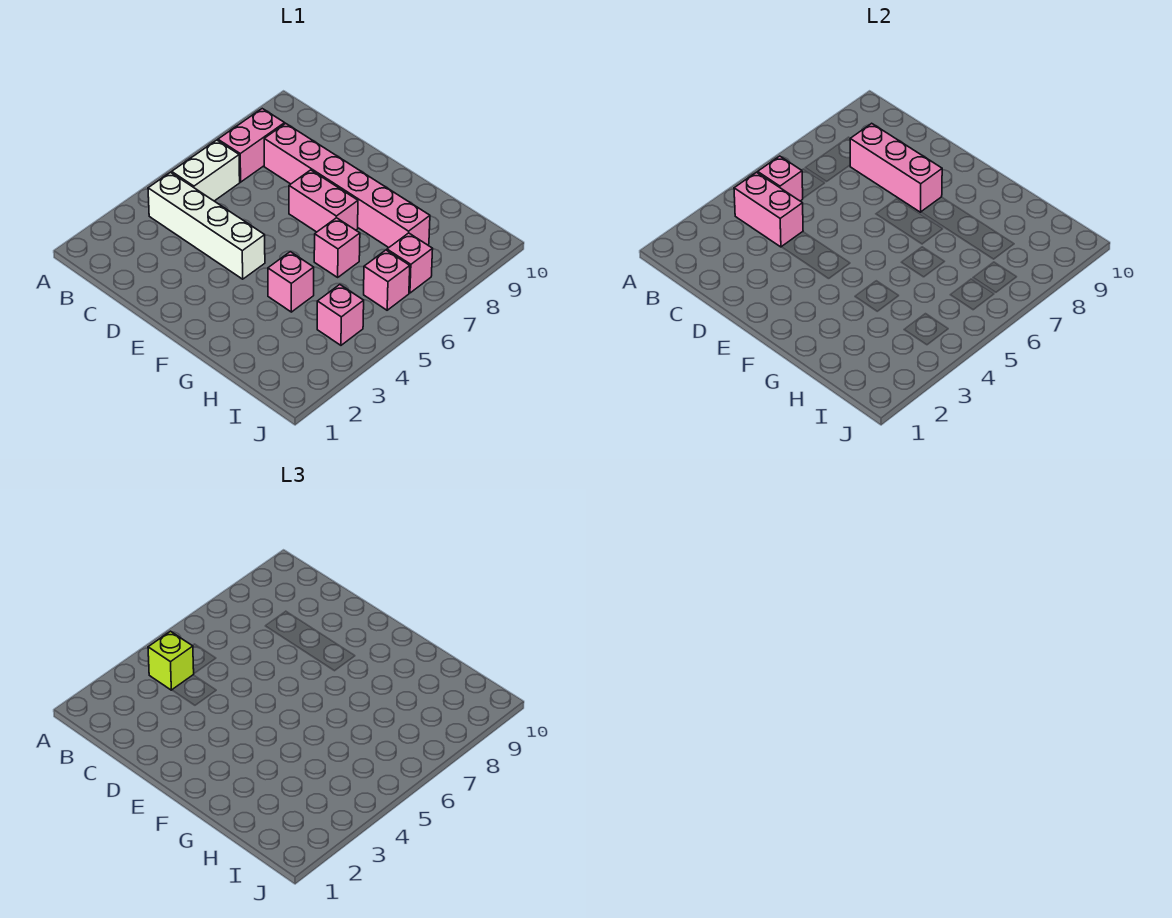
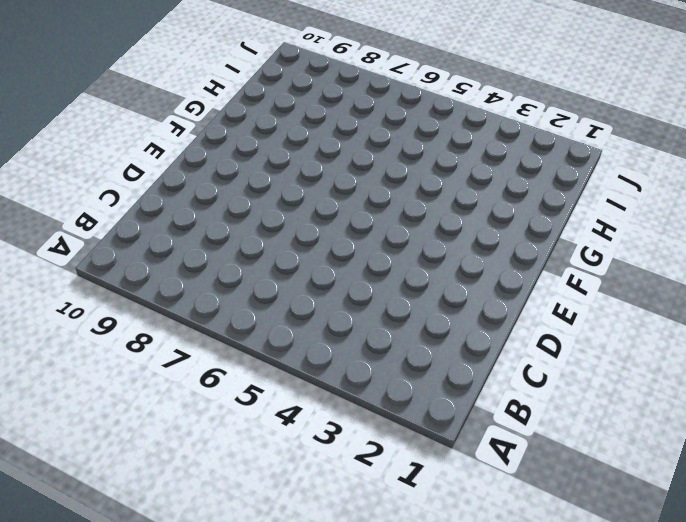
none -> white 1x4 brick [148,172,265,279]
none -> white 1x2 brick [172,140,240,201]
none -> pink 1x2 brick [218,109,285,182]

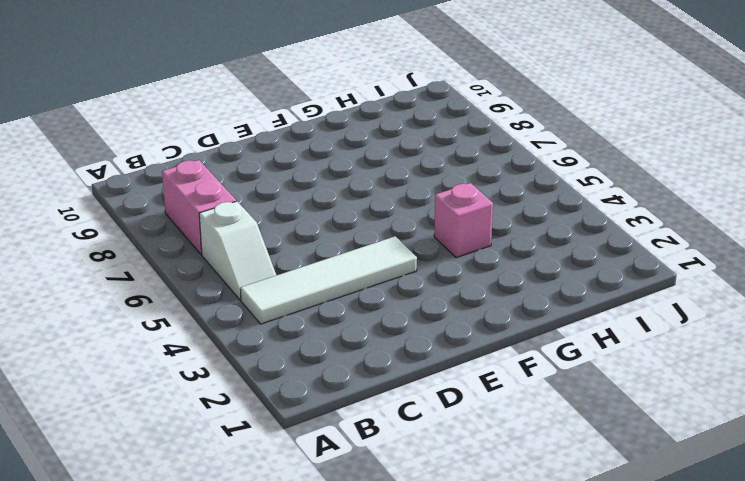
white 1x4 tile [240,236,417,324] -> white 1x4 brick [148,172,265,279]
white 1x2 slope [199,201,276,300] -> white 1x2 brick [172,140,240,201]
none -> pink 1x6 brick [264,123,430,248]
none -> pink 1x2 brick [289,170,358,232]
none -> pink 1x1 brick [314,218,360,277]

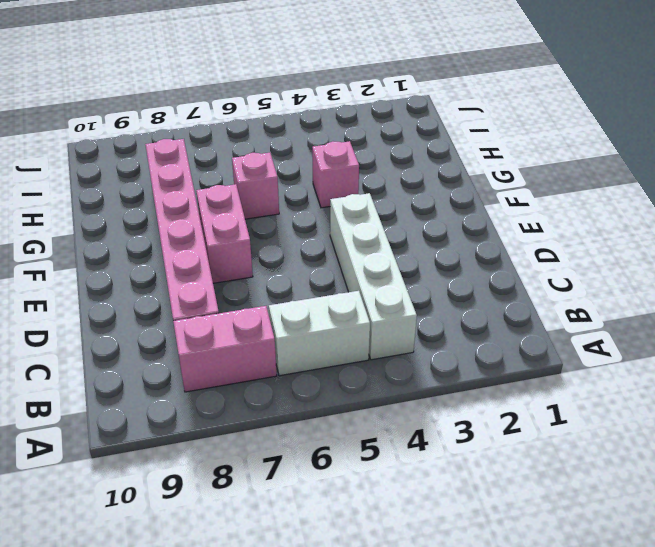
none -> pink 1x1 brick [317,285,364,345]
none -> pink 1x1 brick [364,250,410,310]
none -> pink 1x1 brick [387,233,433,293]

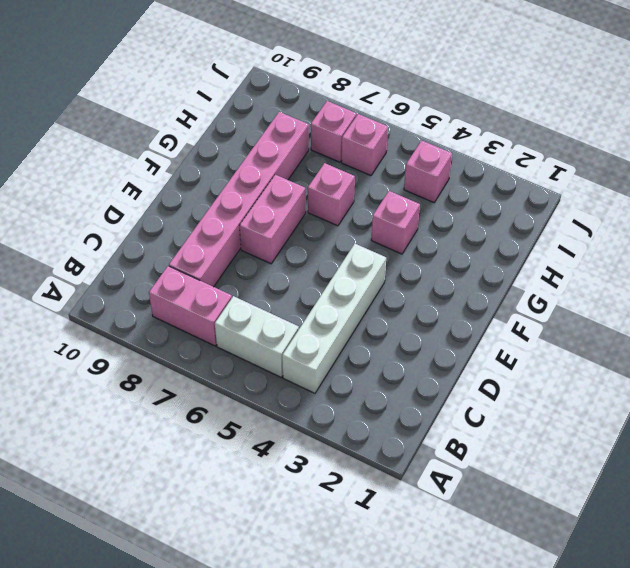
none -> pink 1x2 brick [734,172,803,247]
none -> pink 1x1 brick [758,156,803,201]
none -> pink 1x3 brick [850,123,942,212]

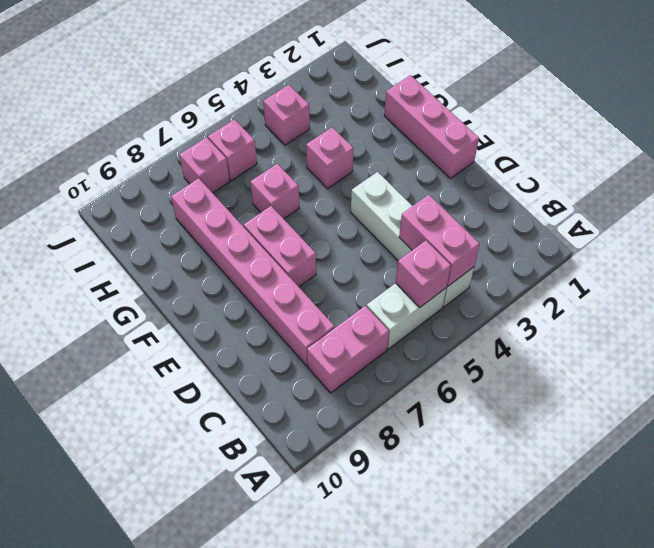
pink 1x3 brick [384,75,479,178] -> pink 1x3 brick moved to [850,123,942,212]
none -> lime 1x1 brick [148,631,194,690]

